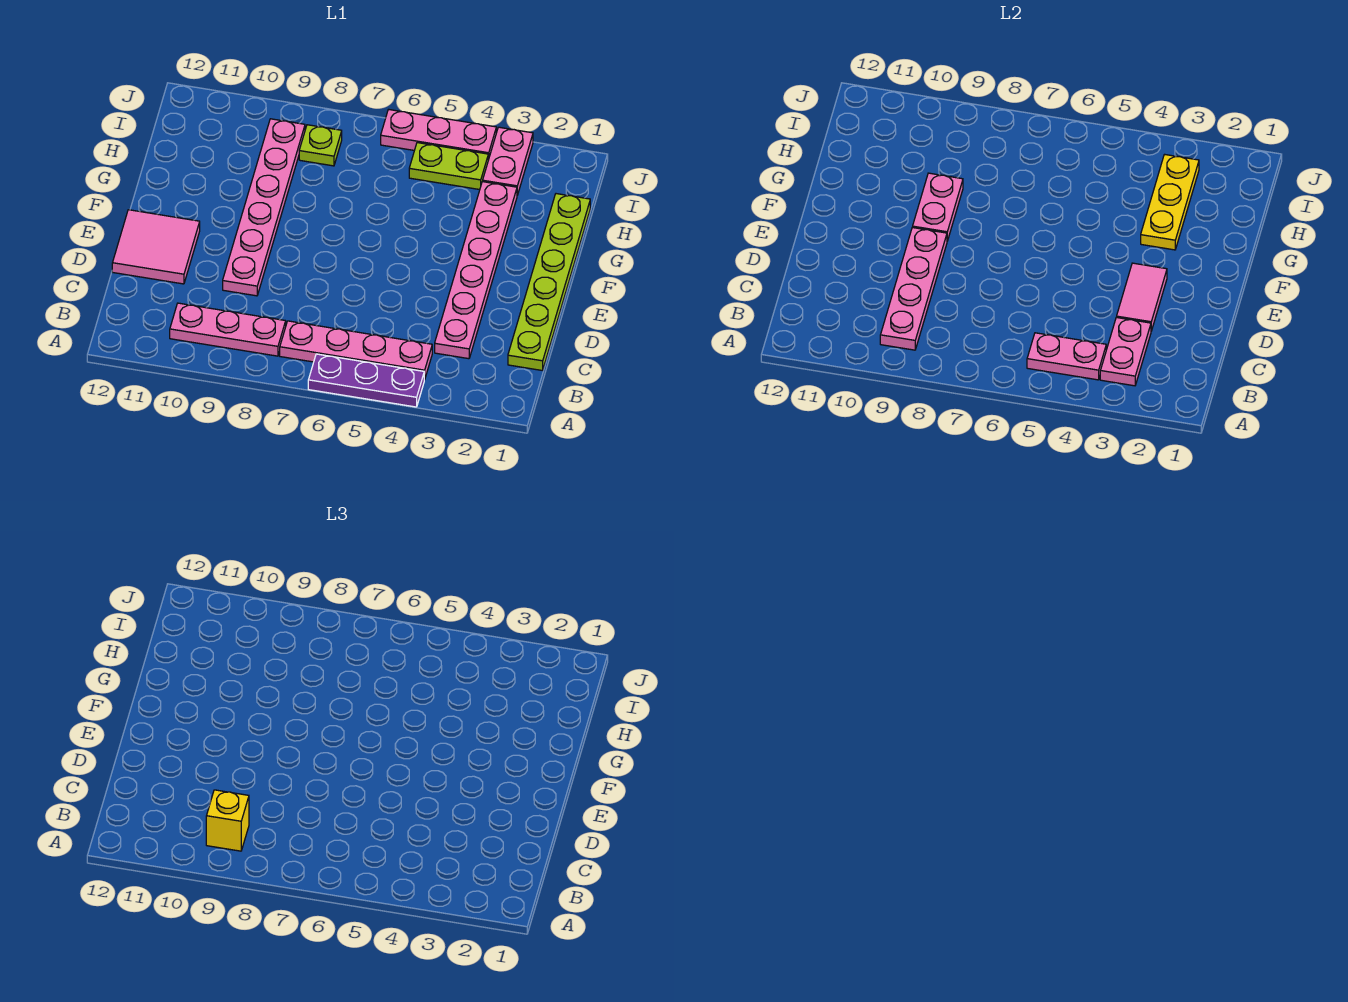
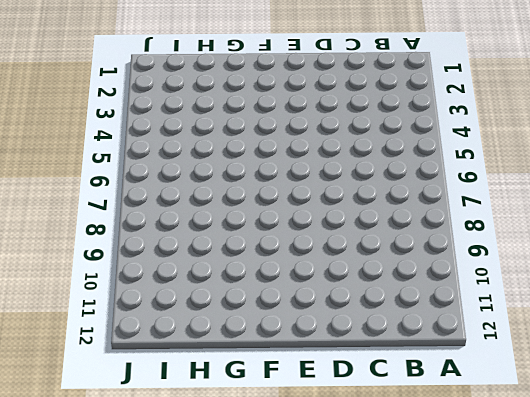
none -> purple 1x3 plate [308,354,424,407]
none -> pink 1x4 plate [280,321,432,380]
none -> pink 1x3 plate [170,303,286,356]

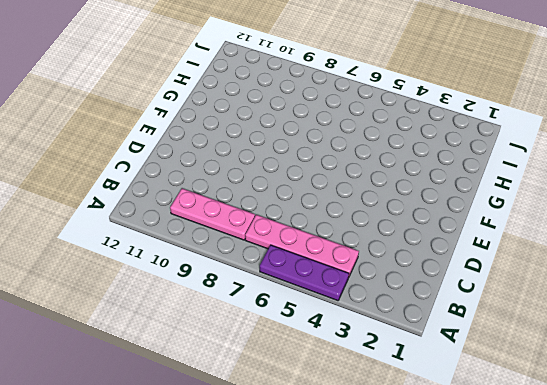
none -> lime 1x6 plate [508,194,590,371]
none -> pink 1x6 plate [435,182,517,359]
none -> pink 1x6 plate [223,119,305,296]

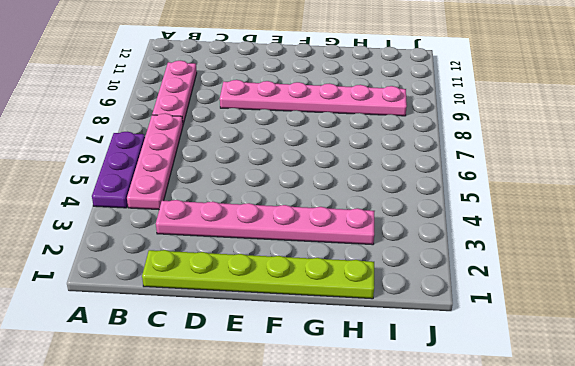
none -> pink 2x2 tile [112,210,200,284]
none -> pink 1x2 plate [483,127,533,195]
none -> lime 1x2 plate [409,143,488,190]

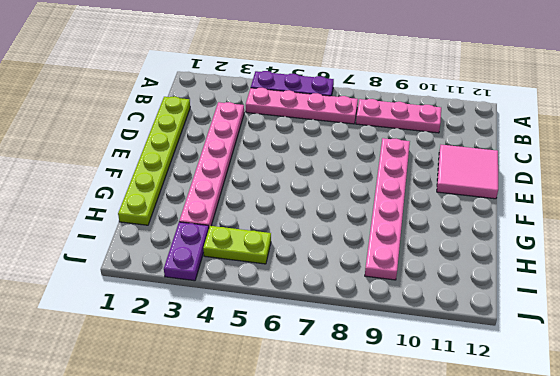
purple 1x2 plate [164,222,209,281] -> pink 1x2 plate [483,127,533,195]
none -> lime 1x1 plate [299,125,342,166]
none -> pink 1x3 plate [381,109,496,160]
none -> pink 1x2 plate [1100,317,1151,386]

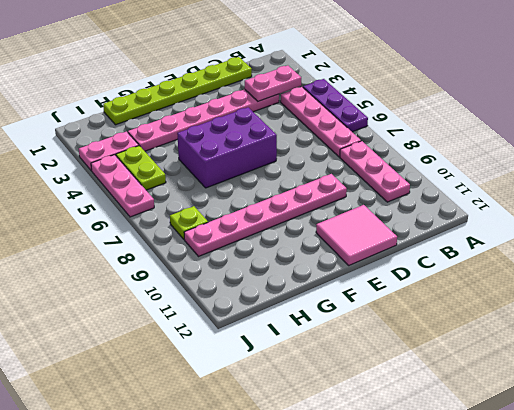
purple 2x3 brick [177,107,277,188] -> none
none -> pink 1x2 plate [1027,333,1106,380]
none -> pink 1x4 plate [880,227,947,350]
none -> pink 1x2 tile [1117,263,1167,331]

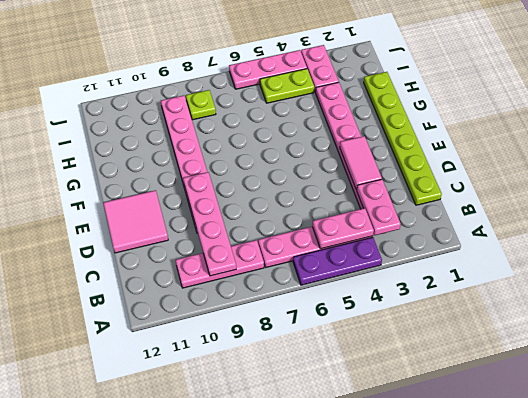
none -> pink 1x2 plate [913,173,963,241]
none -> yellow 1x3 plate [1141,154,1199,250]
none -> yellow 1x1 brick [206,790,249,851]

